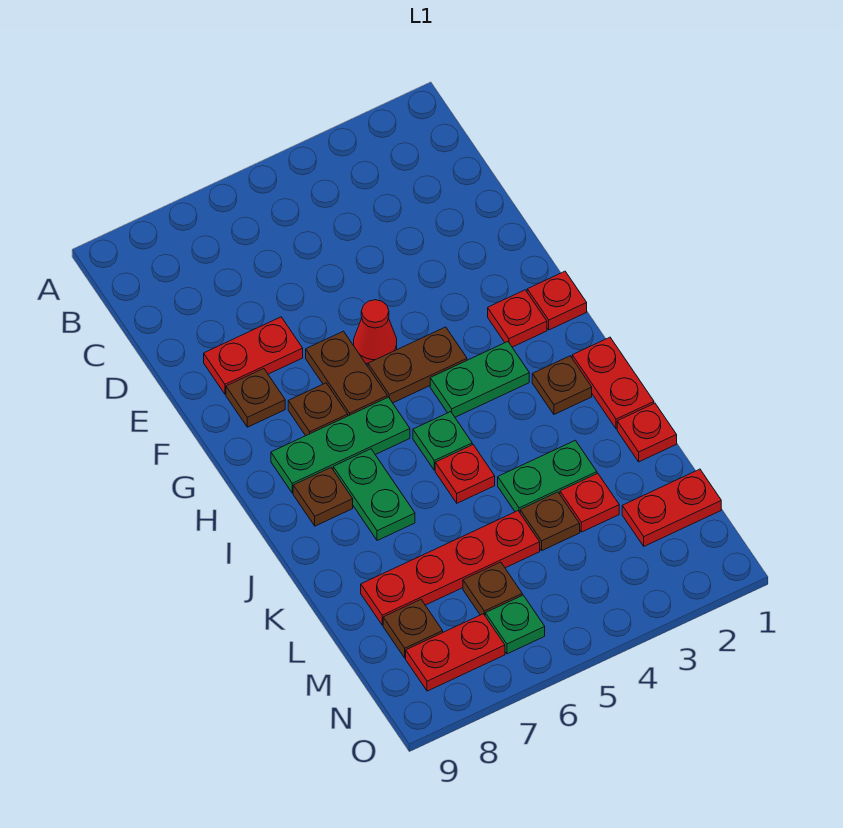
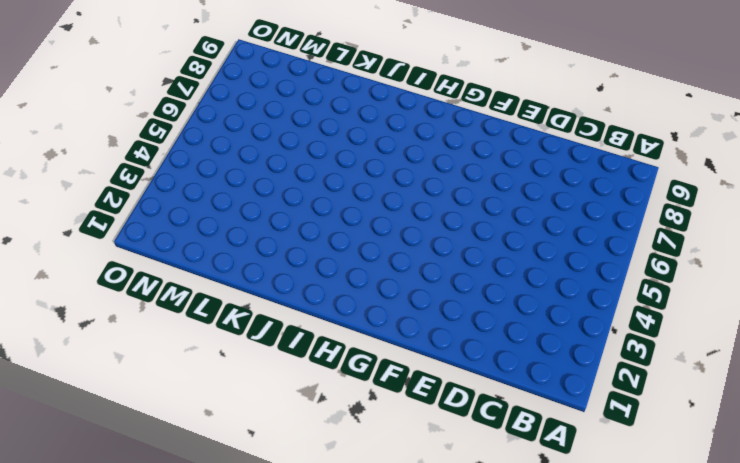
none -> red 1x2 plate [204,317,303,394]
none -> red 1x1 cone [354,300,397,364]
none -> brown 1x2 plate [306,331,387,416]

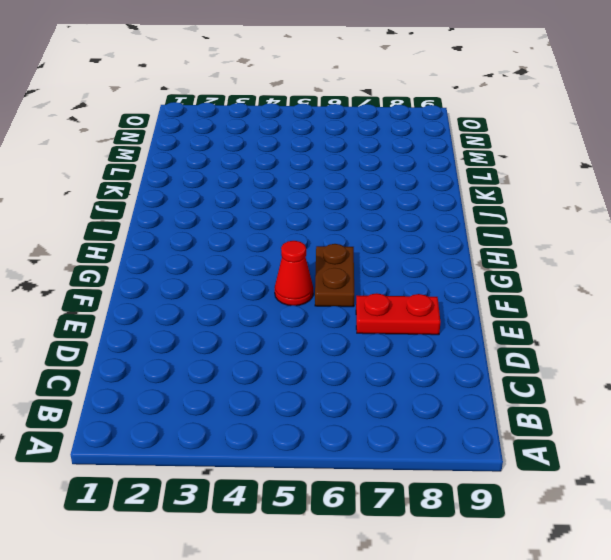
none -> brown 1x1 plate [226,369,285,427]
none -> red 1x1 plate [527,271,587,330]
none -> red 1x1 plate [488,290,547,347]

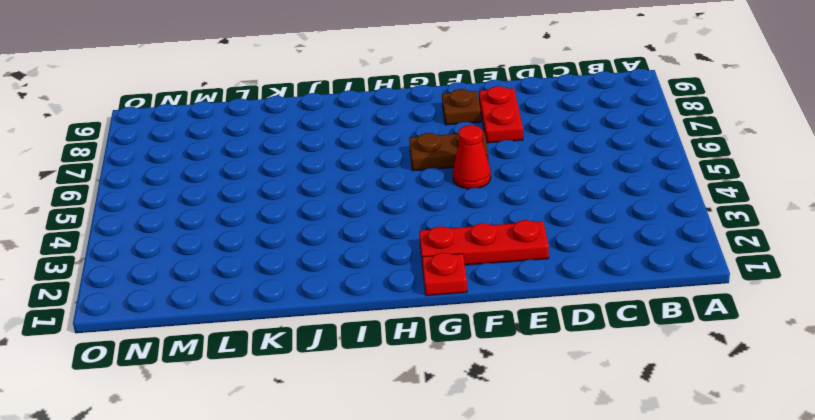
red 1x3 plate [419,220,549,267] -> red 1x1 plate [488,290,547,347]
none -> brown 1x2 plate [368,327,467,403]
none -> brown 1x1 plate [288,383,348,436]
none -> green 1x2 plate [430,342,529,417]

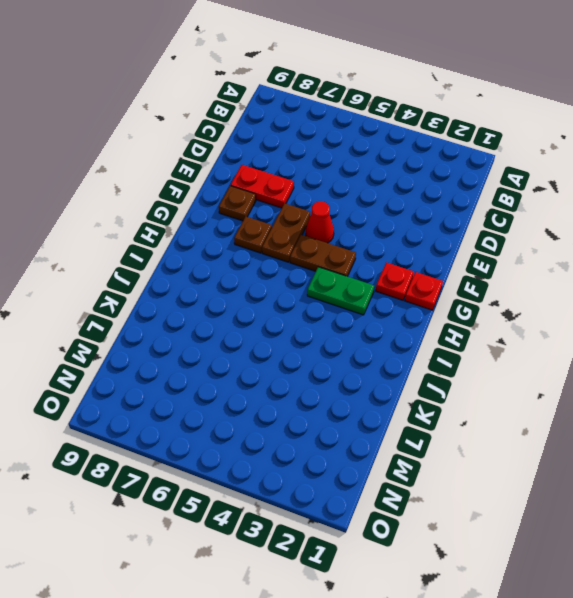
none -> green 1x3 plate [271,397,410,493]
none -> red 1x2 plate [572,337,654,429]
none -> brown 1x1 plate [532,356,592,414]

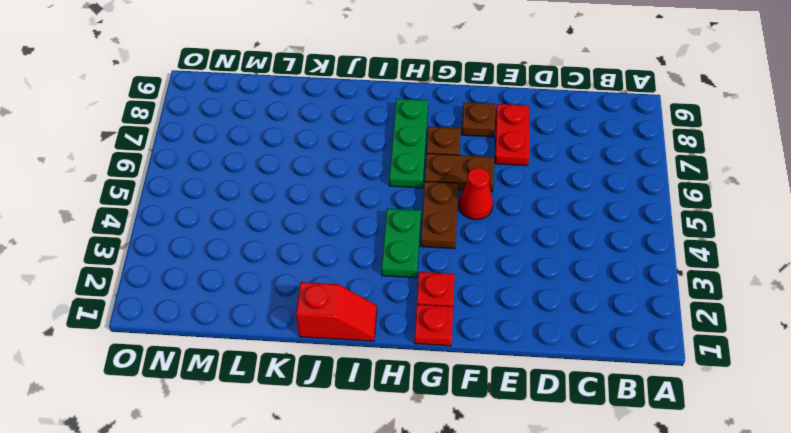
red 1x2 slope [296,282,377,341] -> red 1x2 plate [572,337,654,429]
none -> brown 1x1 plate [532,356,592,414]
none -> green 1x1 plate [413,412,472,470]
none -> green 1x2 plate [333,449,415,541]

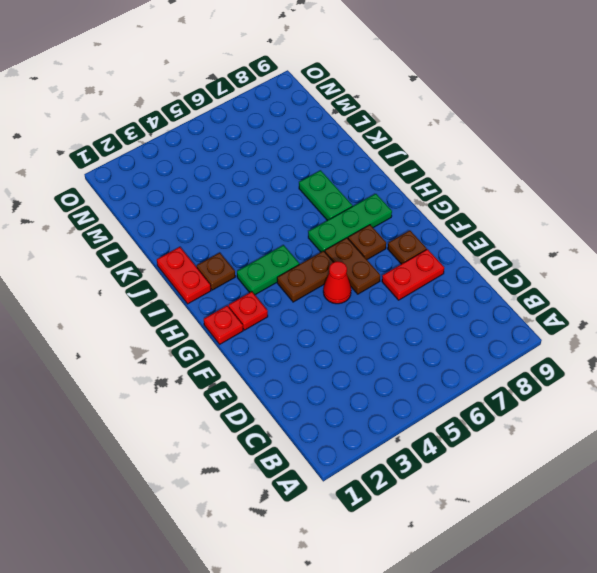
none -> green 1x1 plate [413,412,472,470]
none -> brown 1x1 plate [293,468,353,526]
none -> red 1x1 plate [435,445,495,503]

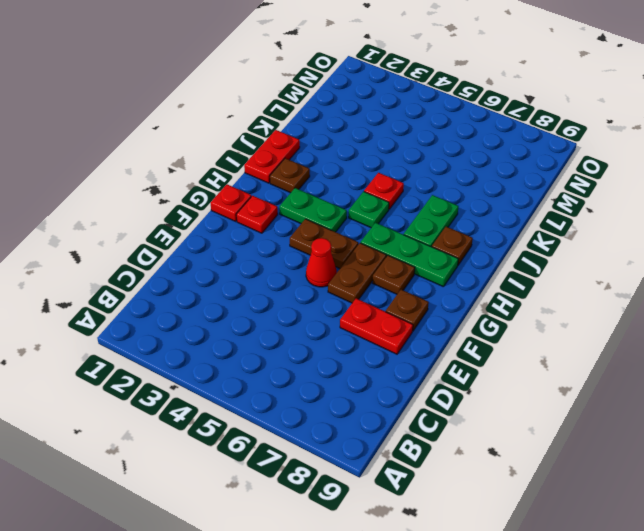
none -> red 1x1 plate [617,403,677,462]
none -> green 1x2 plate [498,440,597,512]
none -> red 1x1 plate [560,473,619,532]

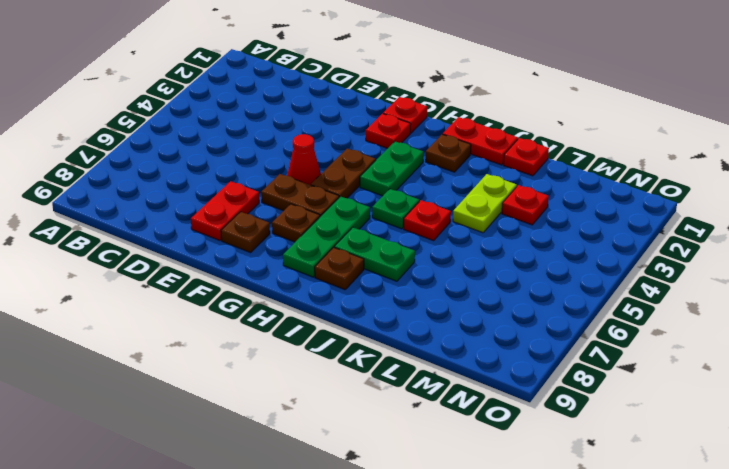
lime 1x2 plate [453,174,517,233] -> green 1x2 plate [498,440,597,512]
none -> brown 1x1 plate [520,492,580,550]
none -> red 1x4 plate [361,511,540,625]
none -> red 1x2 plate [622,469,721,546]

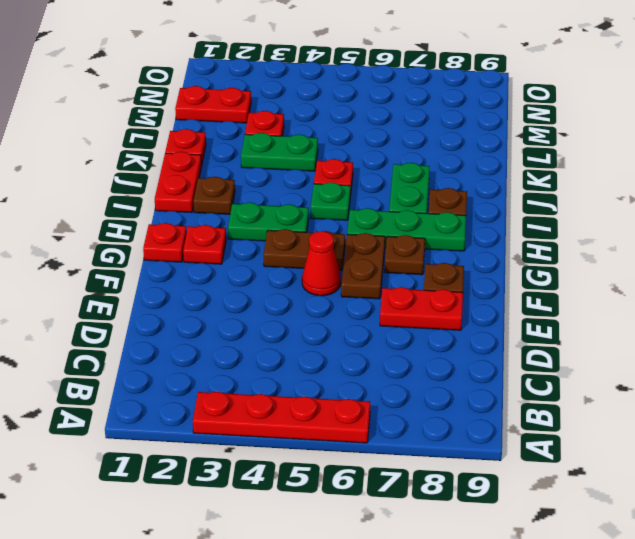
red 1x4 plate [193,392,370,443] -> red 1x4 plate moved to [361,511,540,625]
none -> brown 1x1 plate [520,492,580,550]
none -> brown 1x1 plate [463,562,522,615]
none -> brown 1x1 plate [383,600,443,658]

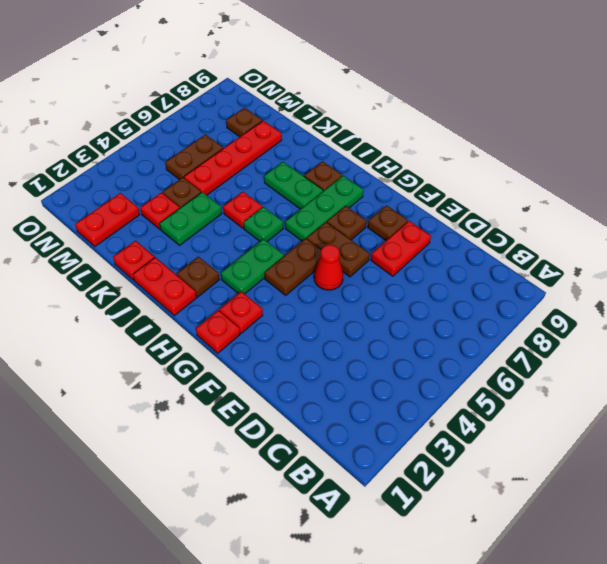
brown 1x2 plate [165,135,223,180] -> brown 1x1 plate [463,562,522,615]
none -> green 1x1 plate [485,595,545,654]
none -> red 1x2 plate [406,614,505,691]

